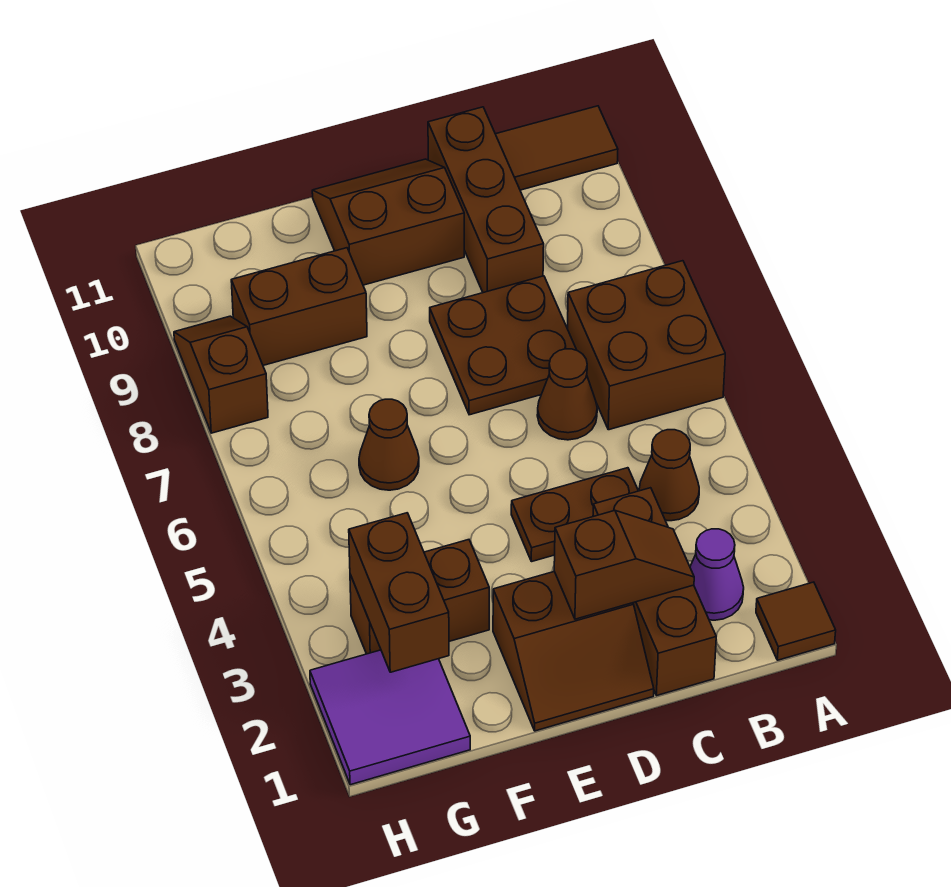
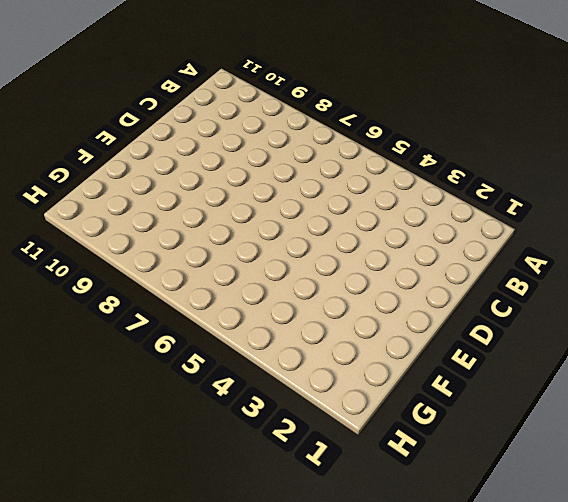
none -> brown 1x1 tile [756,582,836,660]
none -> brown 2x2 brick [567,261,725,430]
none -> brown 1x2 tile [496,106,618,190]

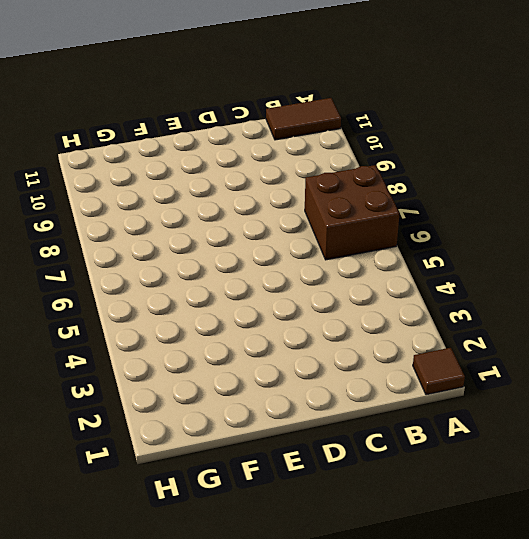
none -> purple 1x1 cone [690,529,744,620]
none -> brown 1x1 cone [639,430,699,521]
none -> brown 1x3 brick [593,488,716,695]

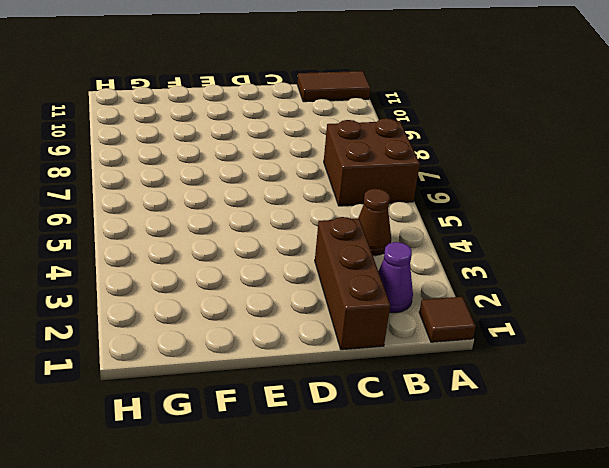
none -> brown 1x2 plate [511,468,638,562]
none -> brown 1x1 cone [537,349,597,440]
none -> brown 2x2 plate [430,276,576,415]

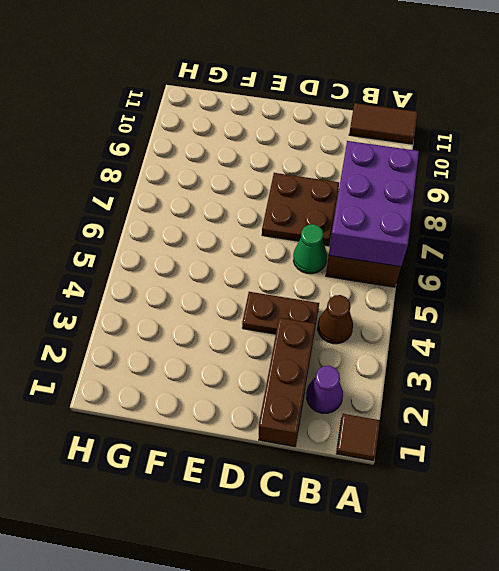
purple 2x3 brick [329,141,419,267] -> none
green 1x1 cone [293,224,327,274] -> brown 1x1 cone [537,349,597,440]
none -> brown 1x3 brick [428,107,544,293]
none -> brown 2x2 slope [493,571,654,731]
none -> brown 2x2 slope [312,159,464,285]

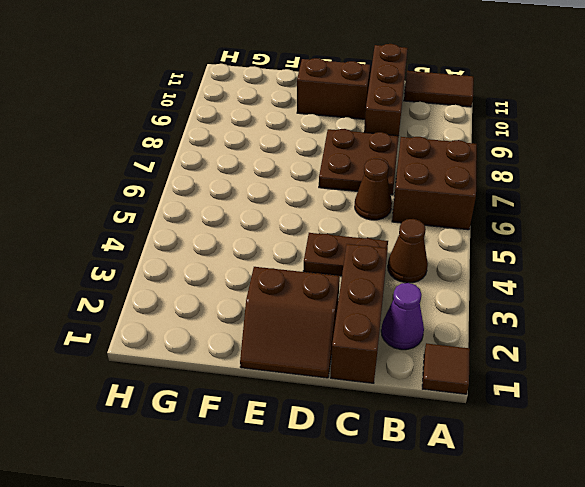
none -> brown 1x2 brick [350,540,489,654]
none -> brown 1x1 cone [359,399,419,490]
none -> brown 1x2 brick [231,248,367,365]

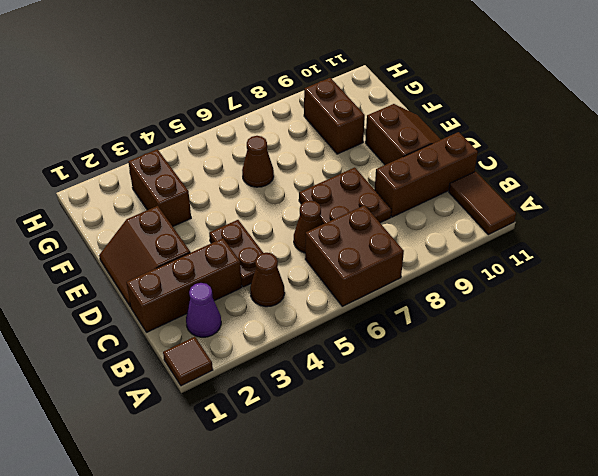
none -> purple 2x2 tile [310,650,470,785]
none -> brown 1x2 slope [174,316,268,433]
none -> brown 1x2 slope [554,511,694,619]

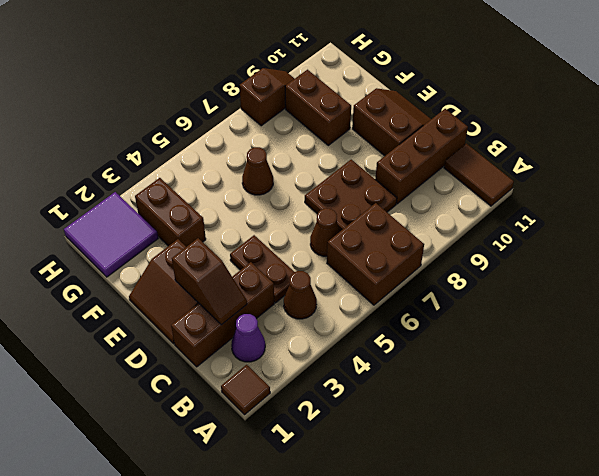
none -> brown 1x2 brick [349,513,449,672]

